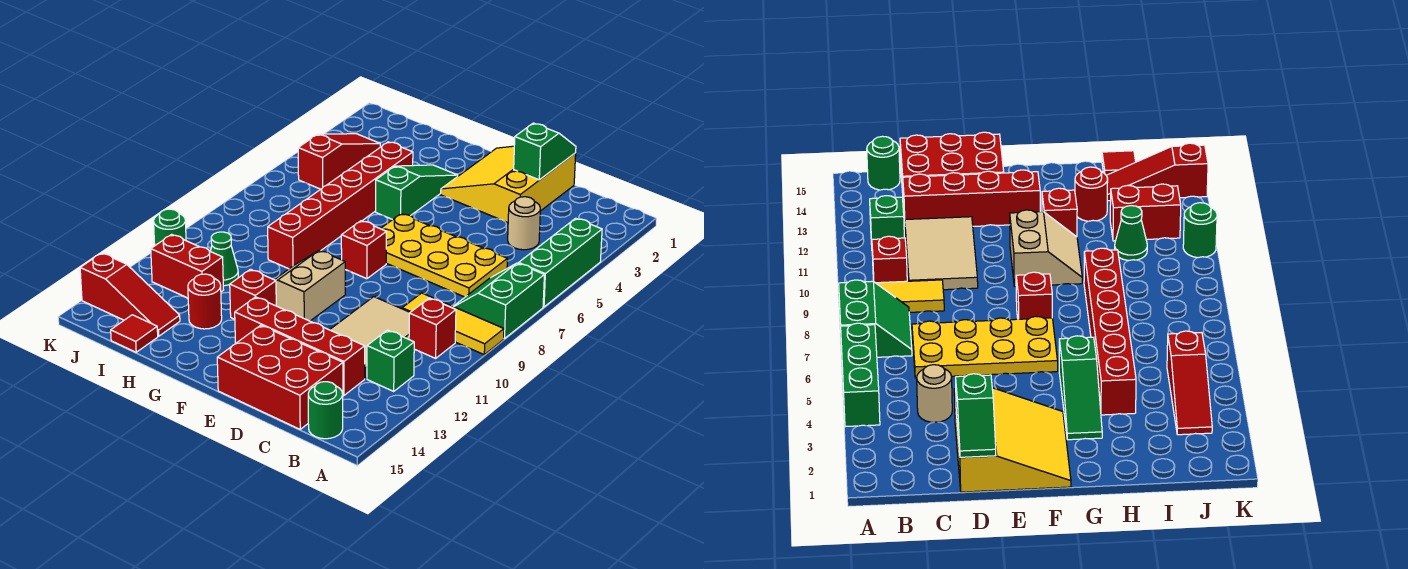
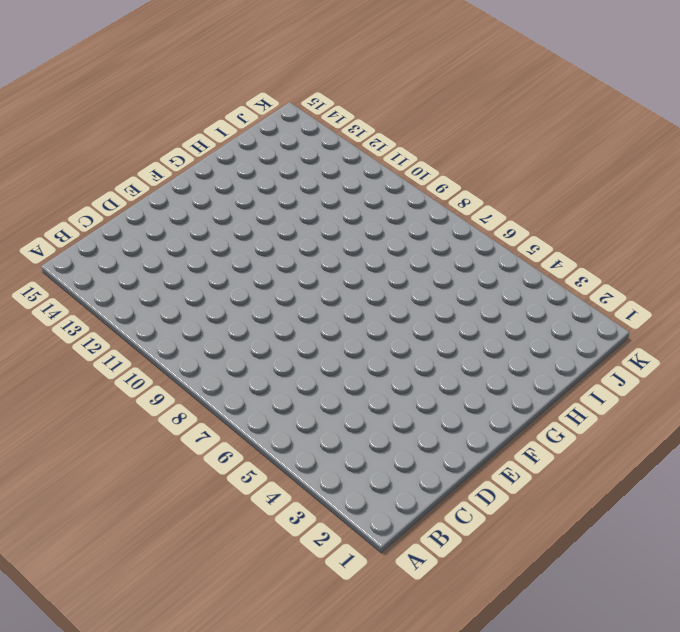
none -> green 1x3 brick [519,218,602,307]
none -> green 2x2 slope [453,263,544,339]
none -> yellow 1x3 tile [402,293,504,355]

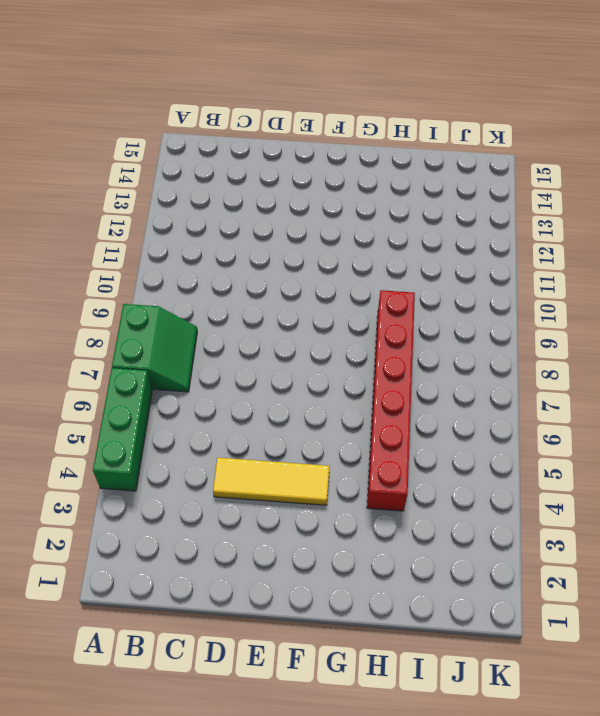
yellow 1x3 tile [213,458,330,505] -> yellow 1x3 tile moved to [402,293,504,355]
none -> red 1x1 brick [409,298,456,358]
none -> green 1x1 brick [367,330,414,391]
none -> green 1x1 round brick [308,382,343,439]

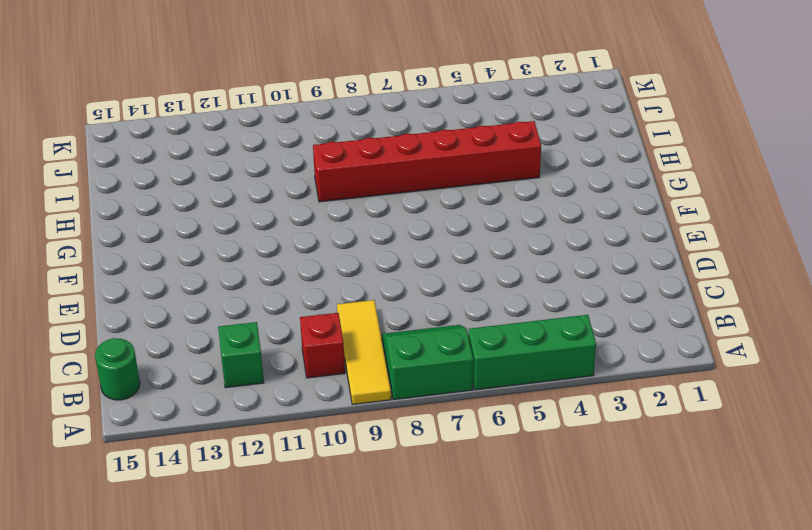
none -> tan 1x1 round brick [508,197,540,250]
none -> yellow 2x4 plate [381,214,507,297]
none -> tan 2x3 tile [330,297,410,379]

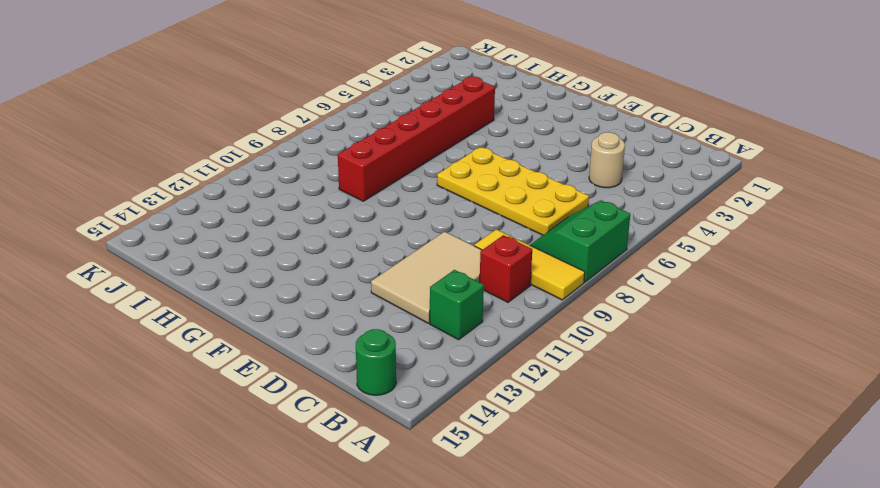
none -> green 1x3 brick [519,218,602,307]
none -> red 1x4 brick [235,297,365,395]
none -> red 2x3 brick [217,325,343,429]

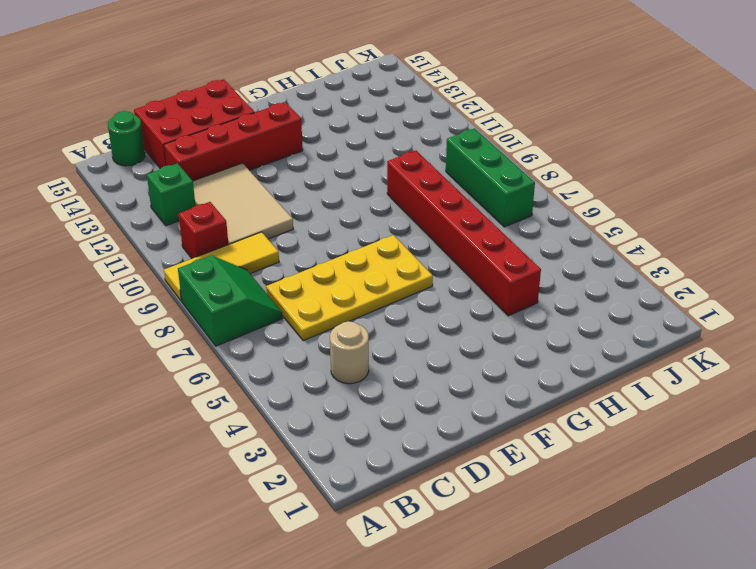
green 1x3 brick [446,128,535,227] -> green 1x3 brick moved to [519,218,602,307]
none -> yellow 3x3 slope [441,146,576,223]
none -> red 1x1 brick [341,221,387,279]
none -> tan 2x2 slope [275,250,345,321]

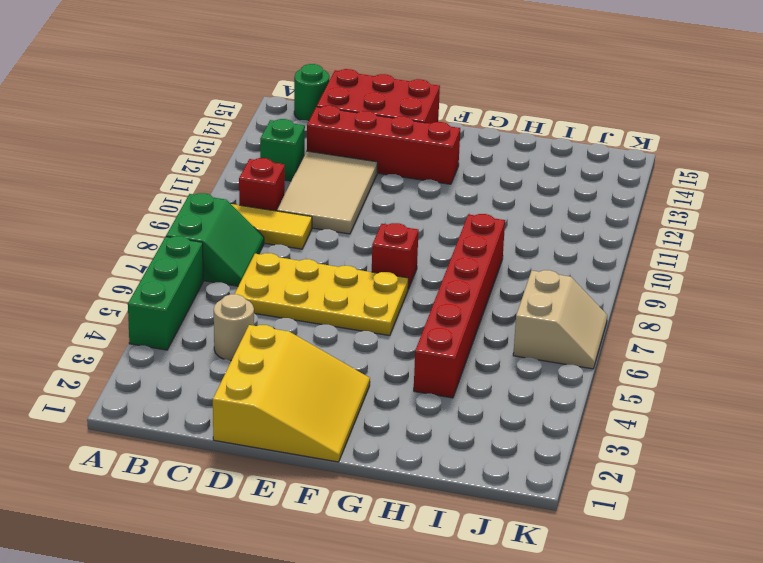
tan 2x2 slope [513,270,607,369] -> tan 2x2 slope moved to [275,250,345,321]
none -> green 1x3 slope [376,165,458,220]
none -> red 1x1 brick [230,269,276,319]
none -> red 1x1 round brick [188,274,222,329]

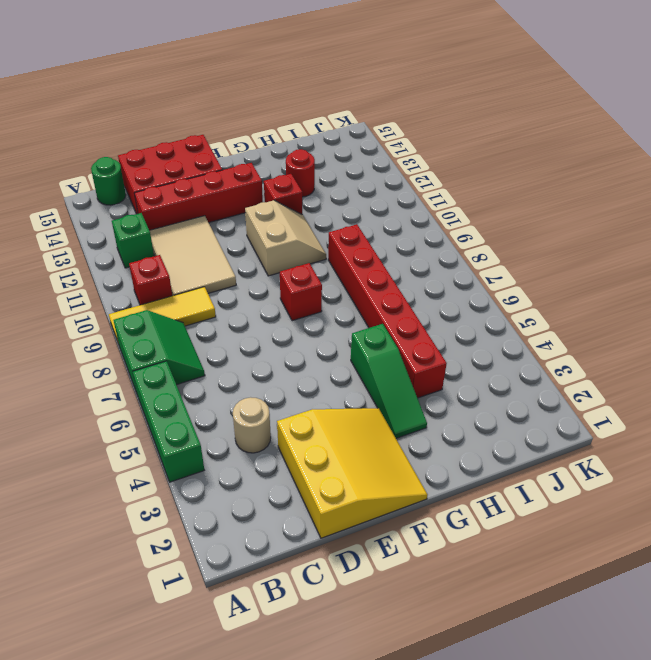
none -> yellow 2x4 plate [381,214,507,297]
none -> green 1x1 cone [211,232,238,286]
none -> red 1x2 brick [151,234,223,298]

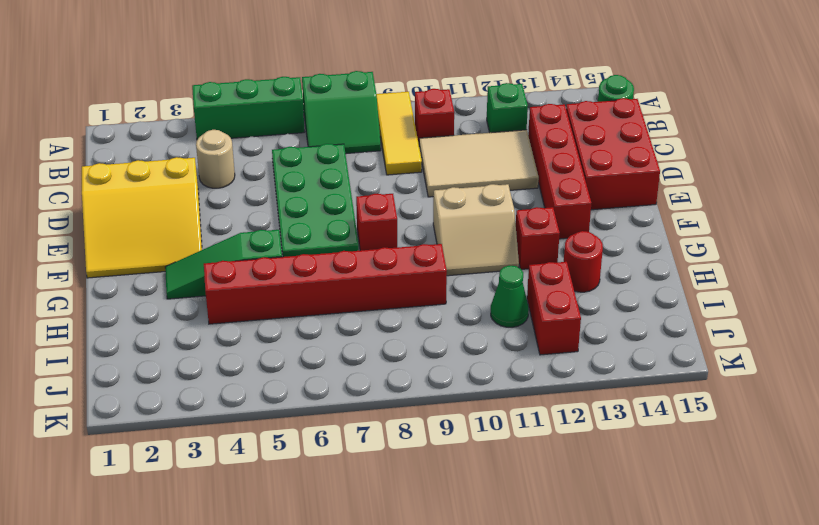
green 2x4 plate [272,144,359,257] -> yellow 2x4 plate [381,214,507,297]
none -> red 1x3 slope [80,253,180,336]
none -> red 1x1 tile [111,315,158,352]
none -> red 1x3 slope [298,134,380,189]

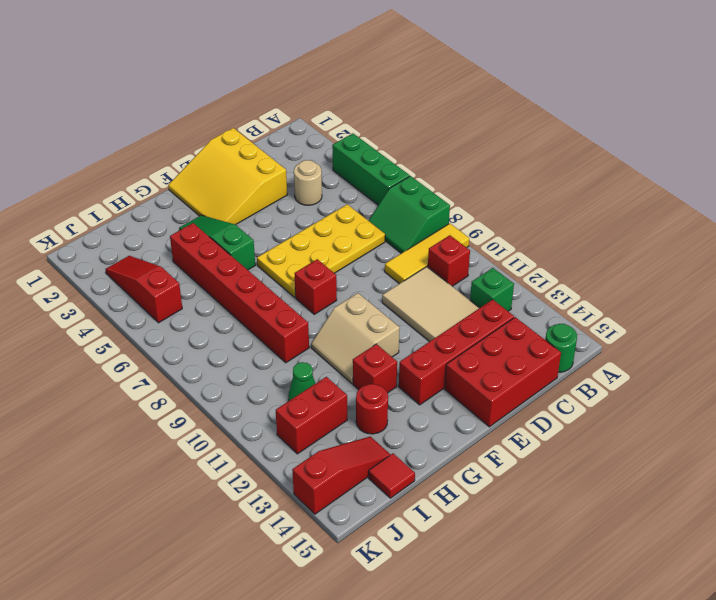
none -> green 1x1 round brick [154,209,186,245]
none -> green 1x2 slope [514,123,576,180]

